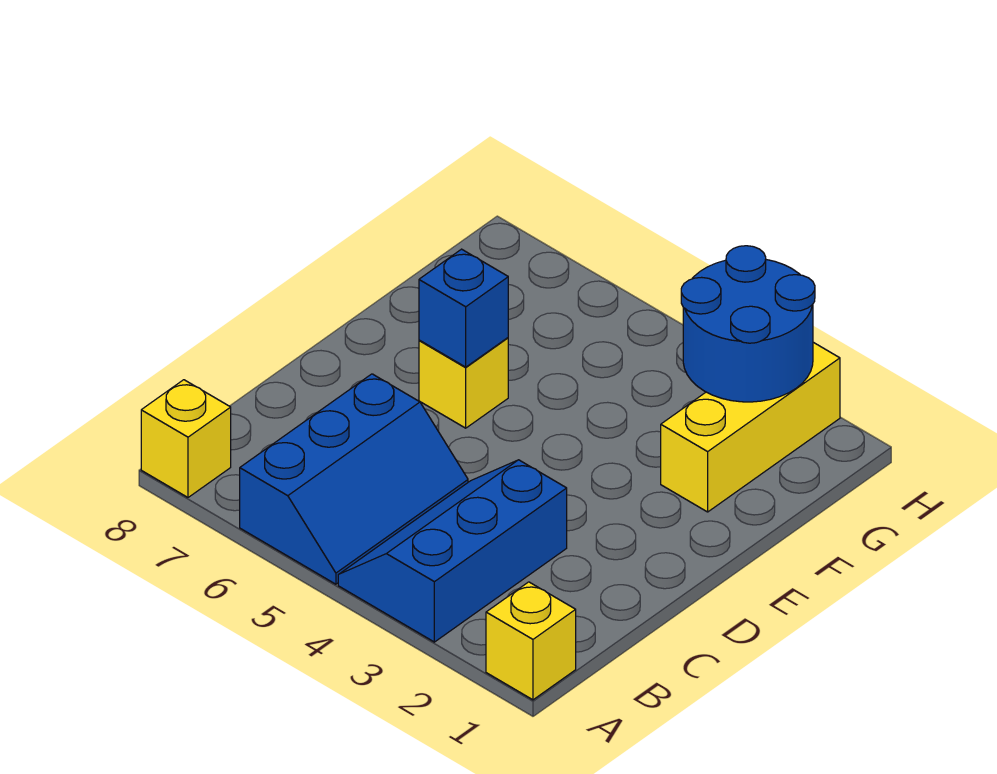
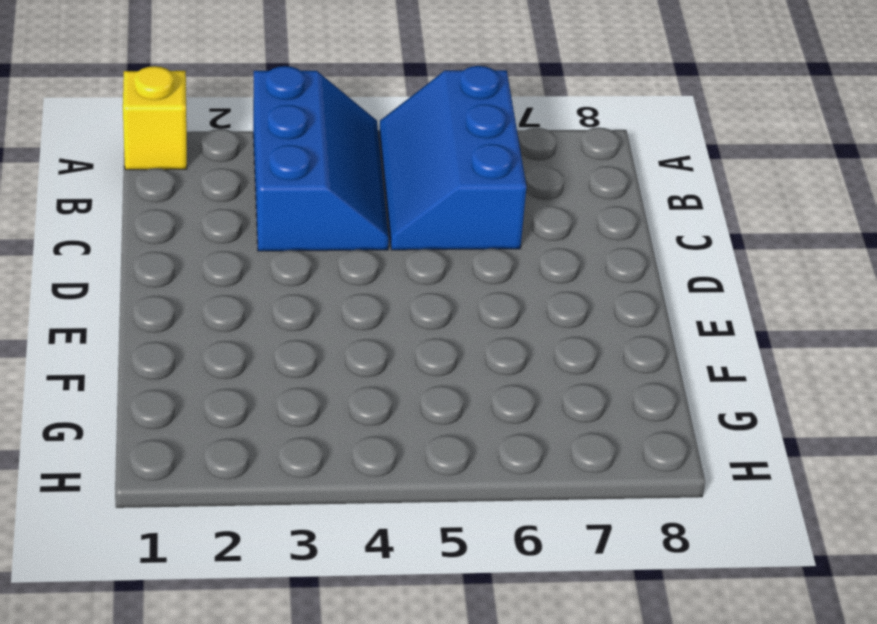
none -> yellow 1x1 brick [141,380,231,497]
none -> yellow 1x1 brick [419,338,508,428]

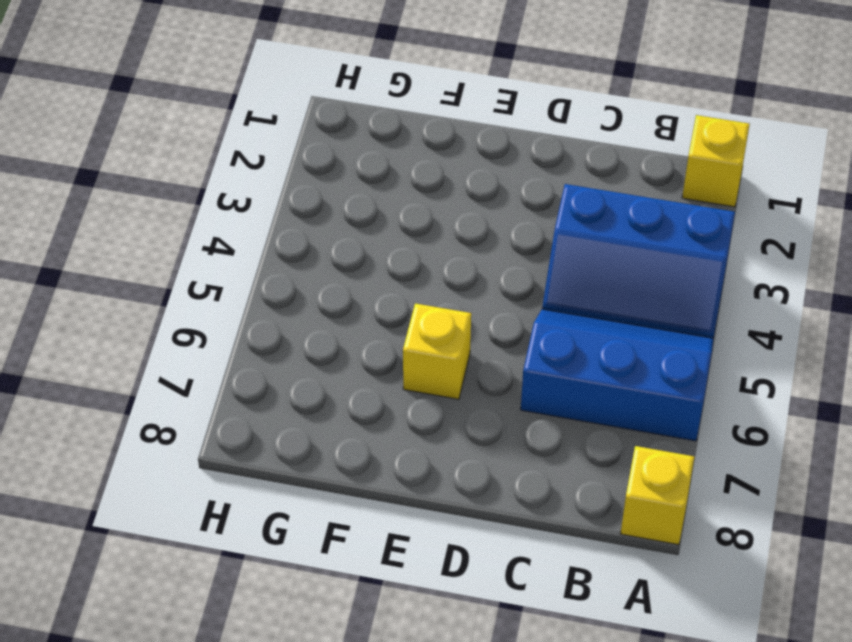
none -> yellow 1x3 brick [661,342,840,512]
none -> blue 1x1 brick [419,249,508,367]

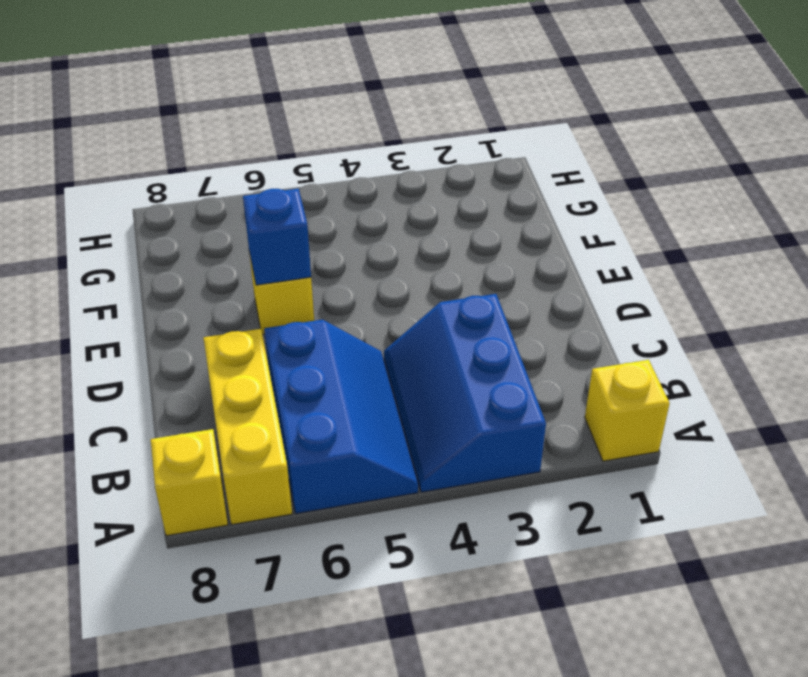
yellow 1x3 brick [204,329,292,525] -> yellow 1x3 brick moved to [661,342,840,512]
none -> blue 2x2 round brick [681,246,815,402]

